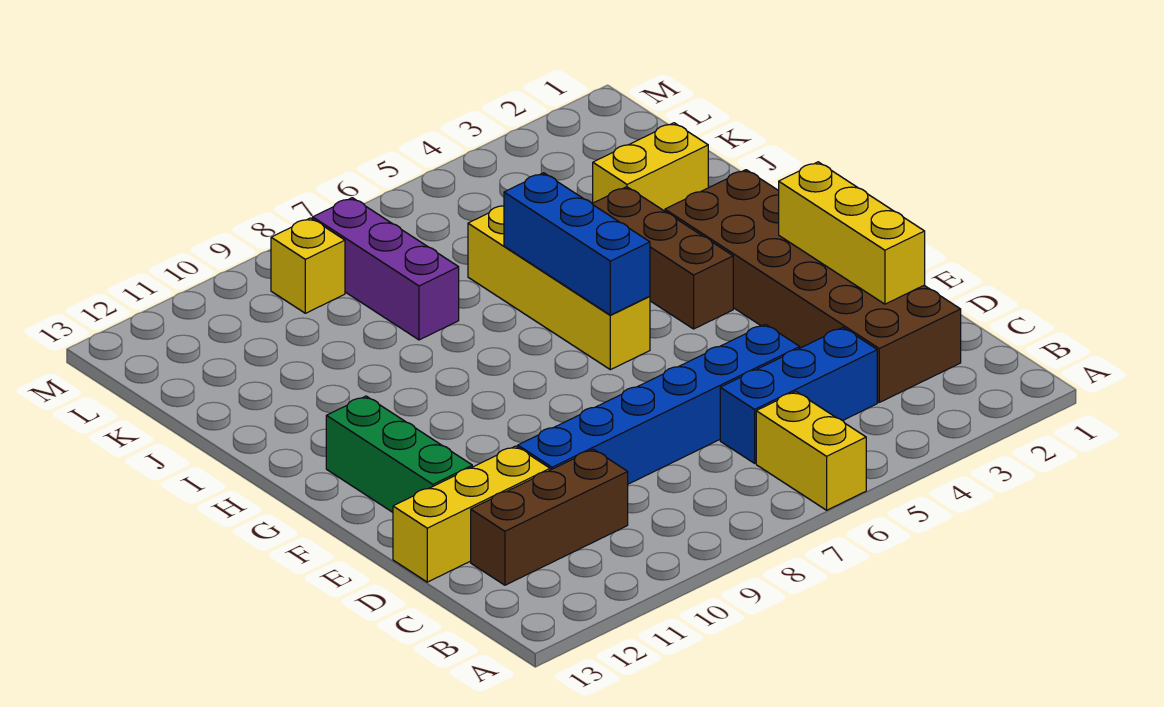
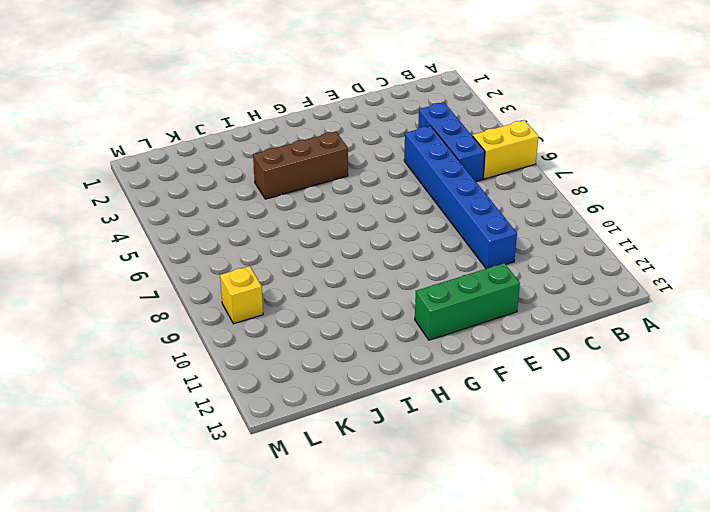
none -> brown 2x6 brick [665,170,961,402]
none -> brown 1x3 brick [471,449,628,585]
none -> yellow 1x3 brick [393,446,550,582]

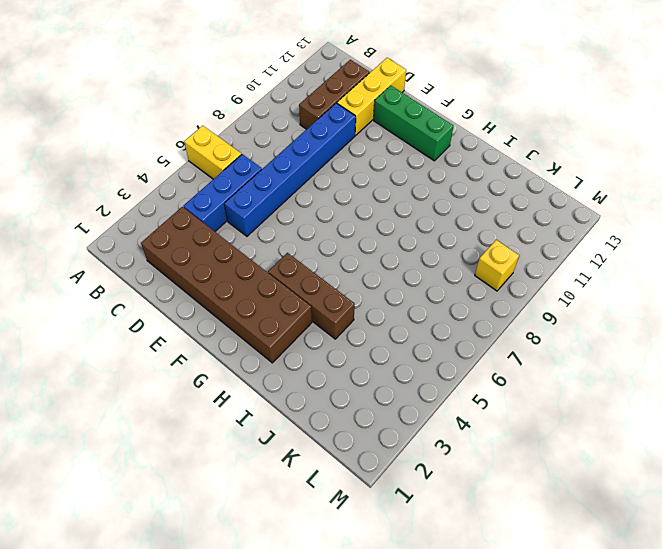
none -> yellow 1x4 brick [468,206,650,370]
none -> yellow 1x2 brick [593,123,708,211]
none -> purple 1x3 brick [313,198,459,340]

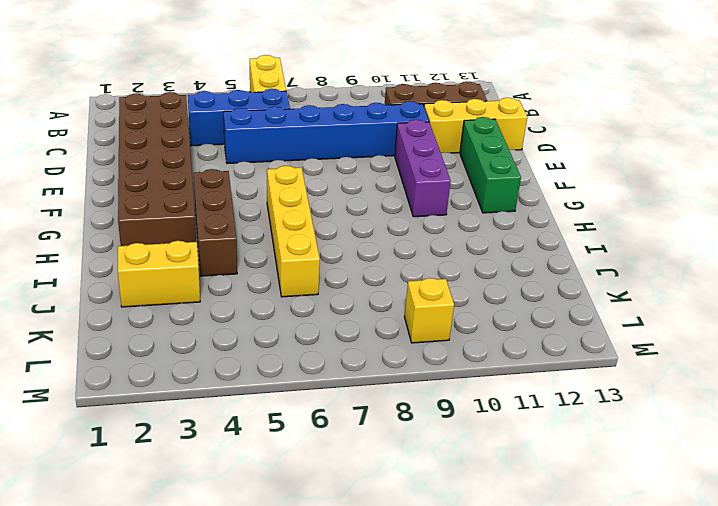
purple 1x3 brick [395,120,451,217] -> purple 1x3 brick moved to [313,198,459,340]
none -> yellow 1x3 brick [779,162,925,304]
none -> blue 1x3 brick [504,173,650,315]

